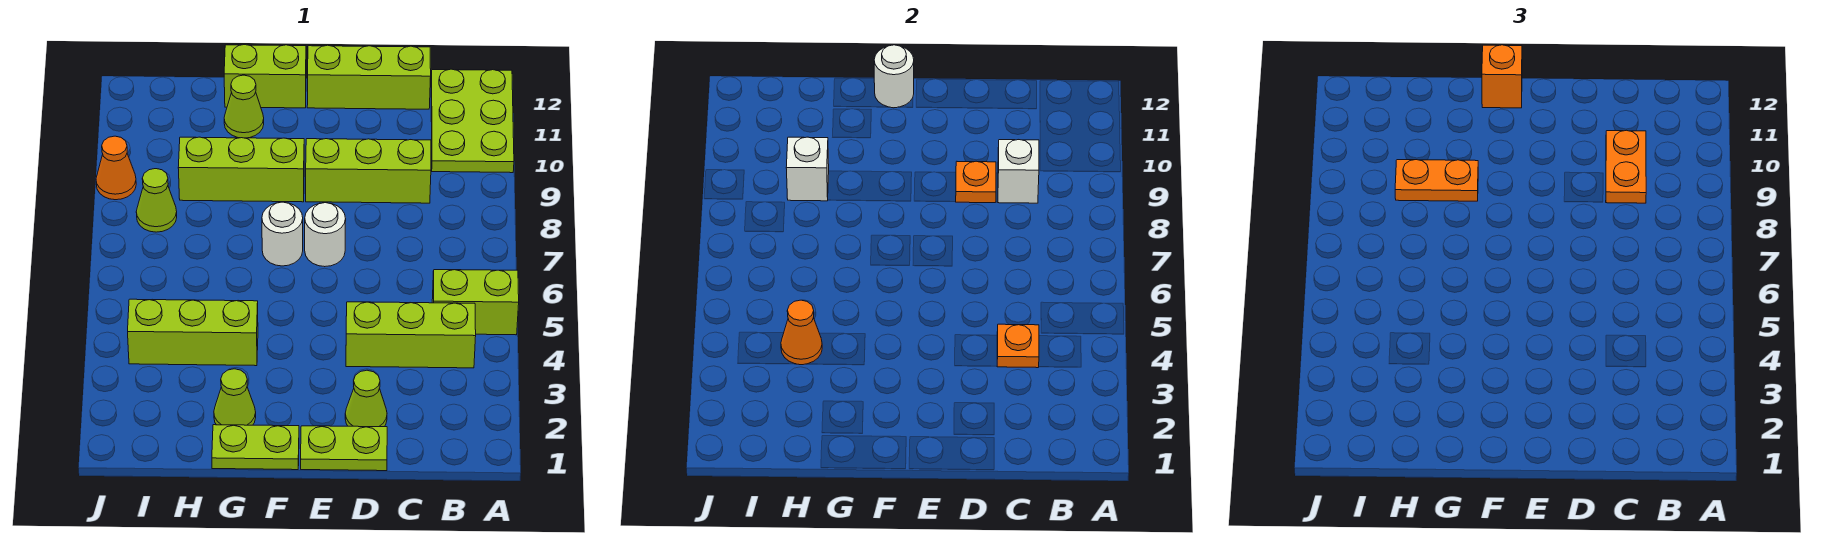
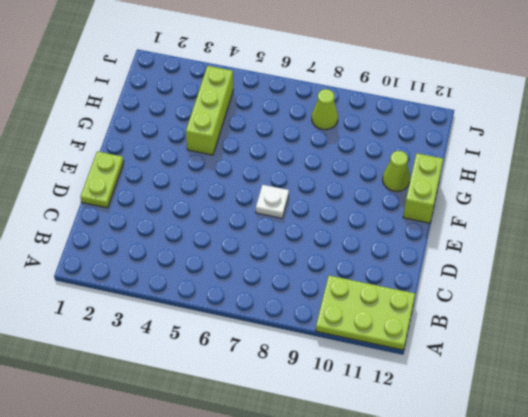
white 1x1 plate [256,185,289,218] -> white 1x1 round brick [305,203,346,267]
none -> lime 1x2 brick [432,270,519,335]
none -> lime 1x3 brick [346,302,476,368]
none -> lime 1x3 brick [306,139,431,203]

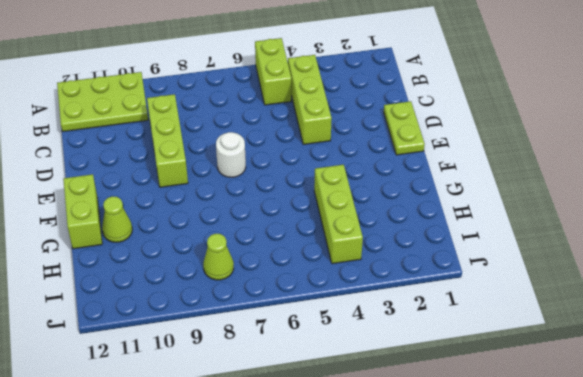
none -> lime 1x3 brick [307,45,431,109]
none -> lime 1x1 cone [345,370,387,427]
none -> lime 1x2 plate [212,425,299,470]

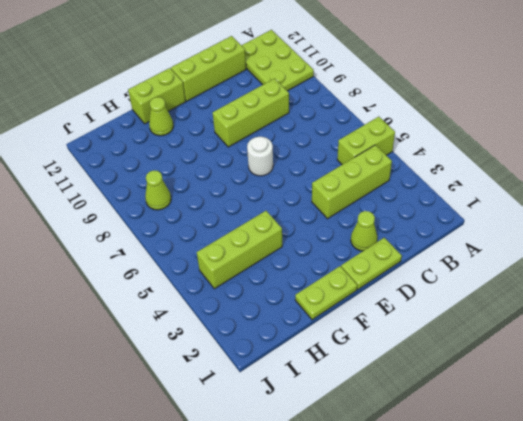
none -> white 1x1 round brick [262,202,303,266]
none -> lime 1x3 brick [178,137,304,202]
none -> lime 1x1 cone [214,369,256,425]

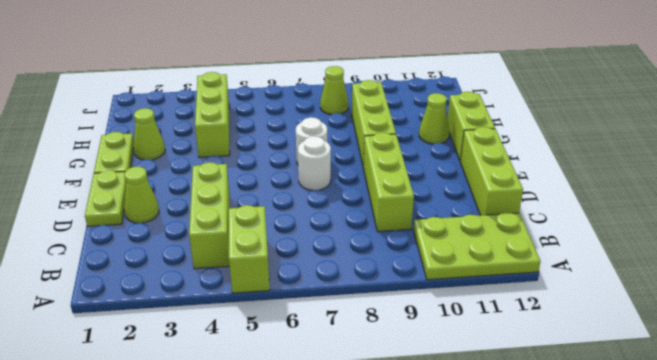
none -> orange 1x1 cone [96,136,136,200]
none -> orange 1x1 plate [997,324,1039,368]
none -> white 1x1 brick [998,140,1039,203]

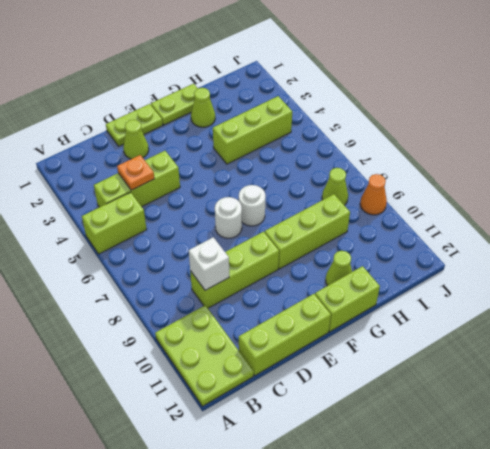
none -> orange 1x1 plate [956,161,996,203]
none -> white 1x1 round brick [874,45,914,108]
none -> orange 1x1 cone [781,300,822,365]

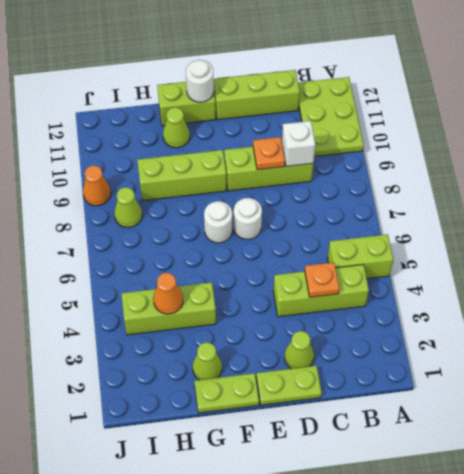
none -> white 1x1 brick [786,137,829,201]
none -> orange 1x2 plate [1606,130,1646,203]
none -> orange 1x1 brick [1482,45,1522,108]

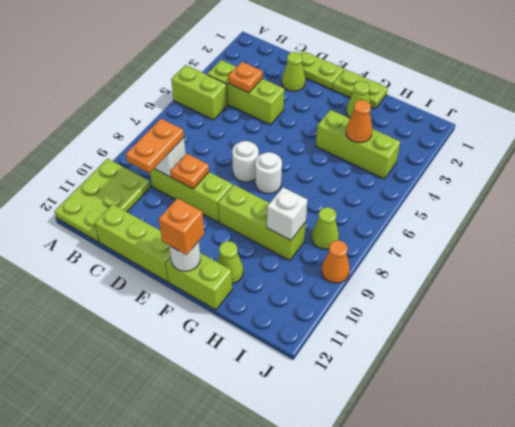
none -> orange 1x2 plate [1395,160,1478,201]

